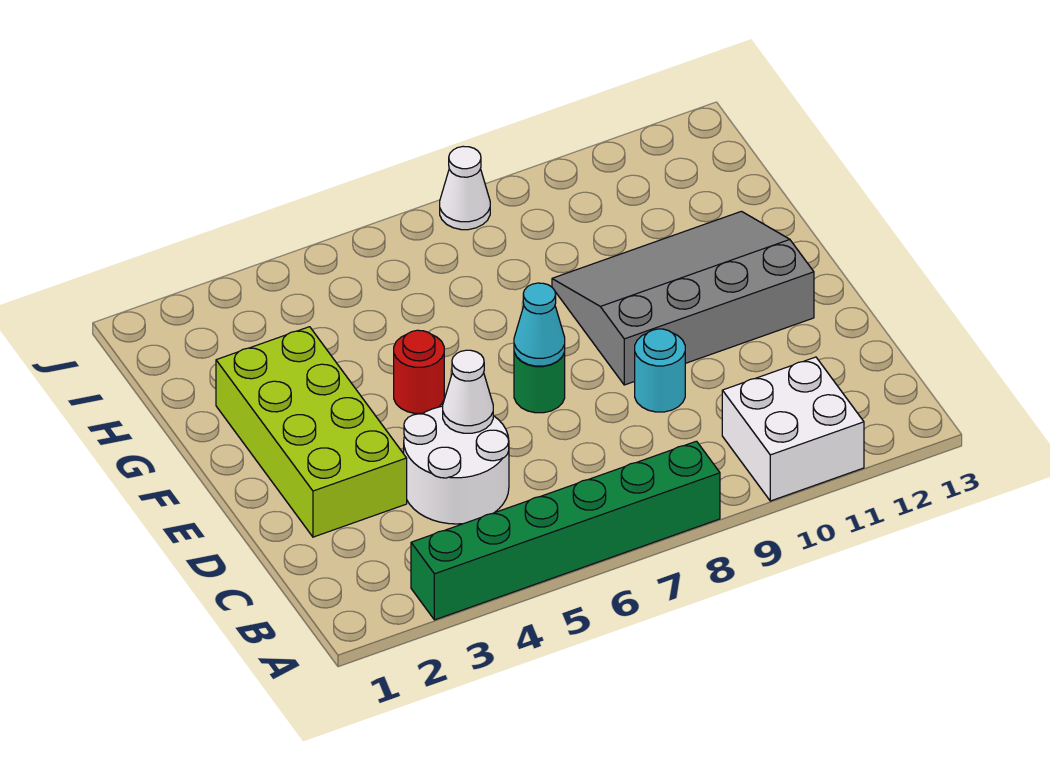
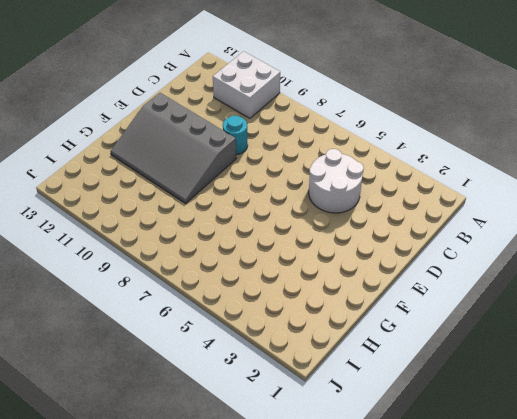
none -> green 1x6 brick [411,441,720,620]
none -> lime 2x4 brick [216,327,407,537]

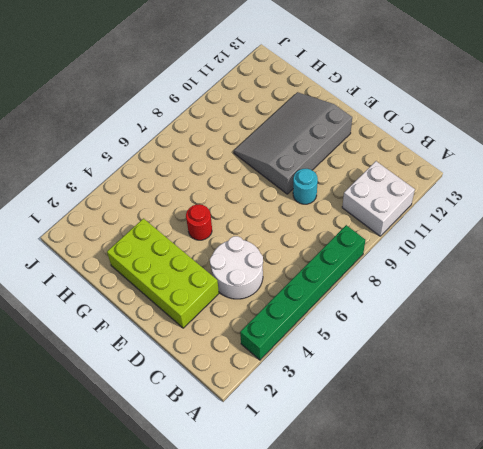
none -> green 1x1 round brick [514,352,565,413]
none -> white 1x1 cone [440,146,490,230]

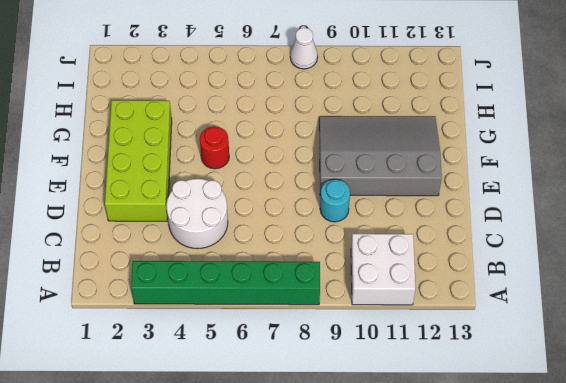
none -> green 1x1 round brick [514,352,565,413]
none -> white 1x1 cone [443,350,493,433]

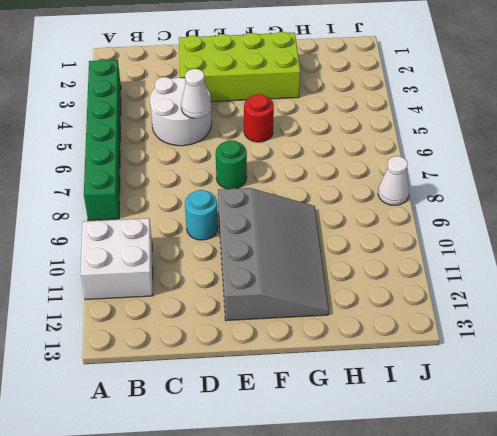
none -> cyan 1x1 cone [514,283,565,366]

